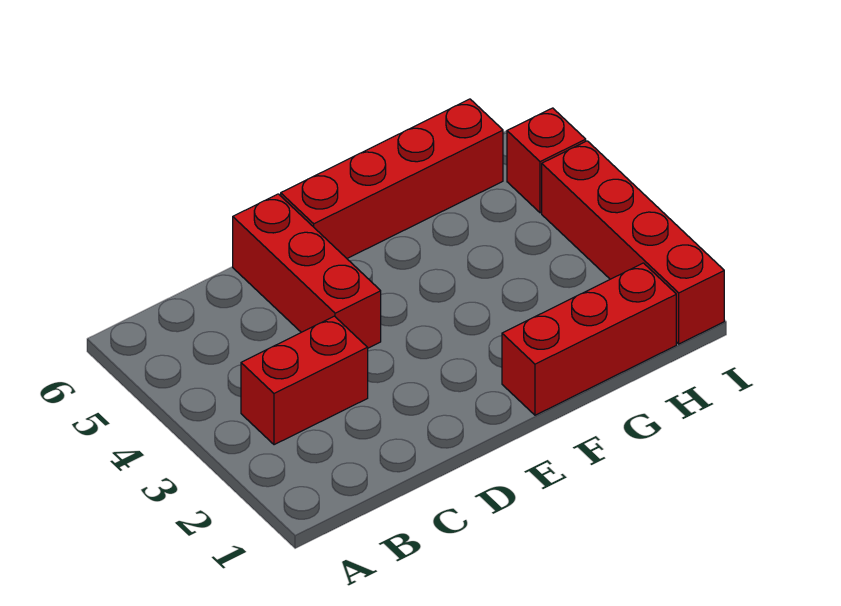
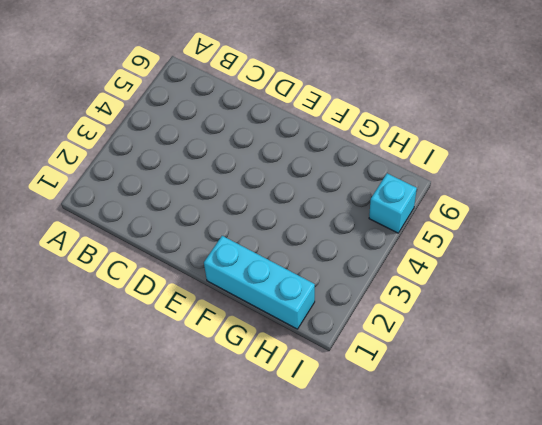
cyan 1x3 brick [204,236,315,329] -> red 1x3 brick [502,263,676,415]
cyan 1x1 brick [369,173,417,233] -> red 1x1 brick [507,108,586,213]
none -> red 1x2 brick [241,316,368,445]
none -> red 1x3 brick [233,194,381,348]

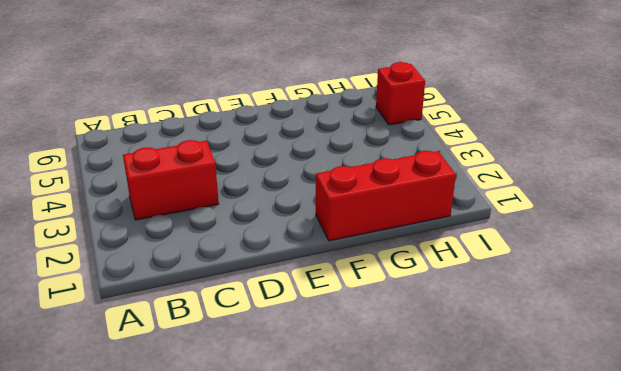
none -> red 1x3 brick [233,194,381,348]
none -> red 1x4 brick [281,99,503,258]

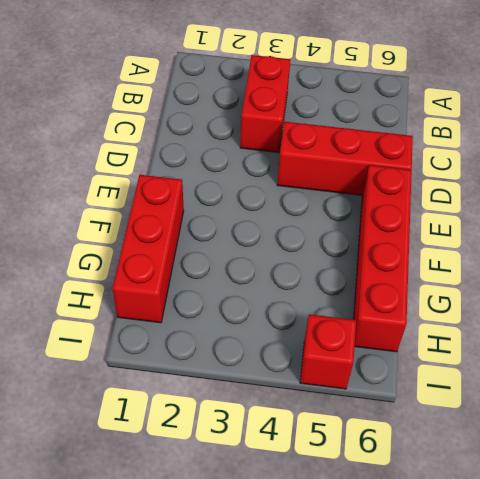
none -> red 1x4 brick [542,141,724,344]

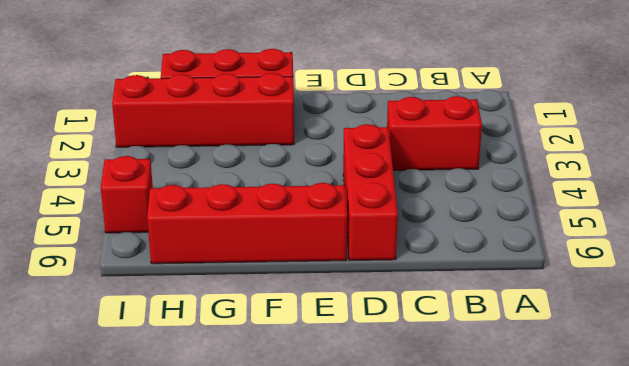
red 1x4 brick [112,73,294,147] -> red 1x4 brick turned to [542,141,724,344]

